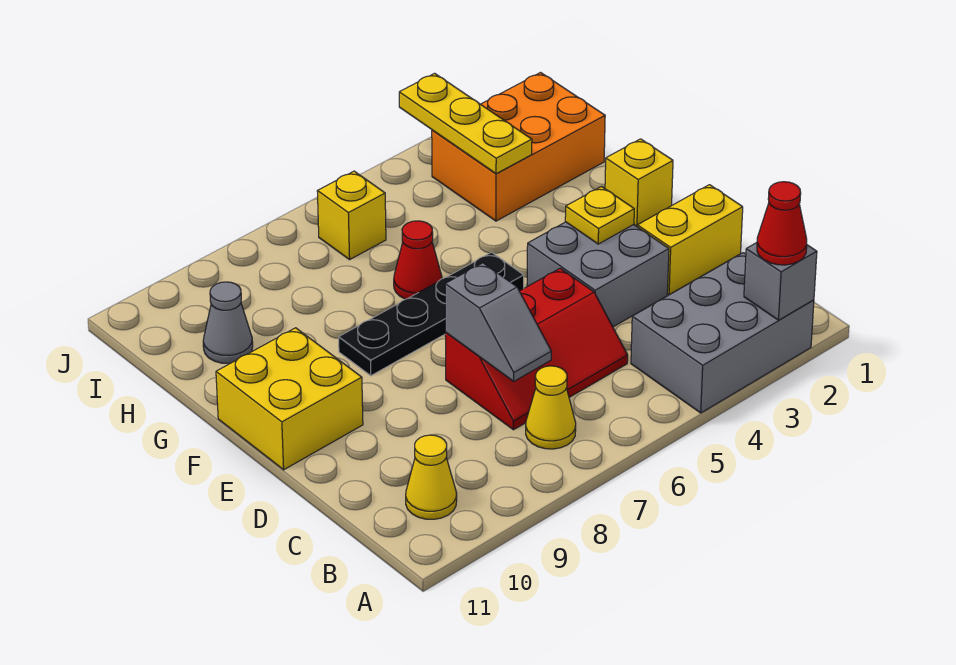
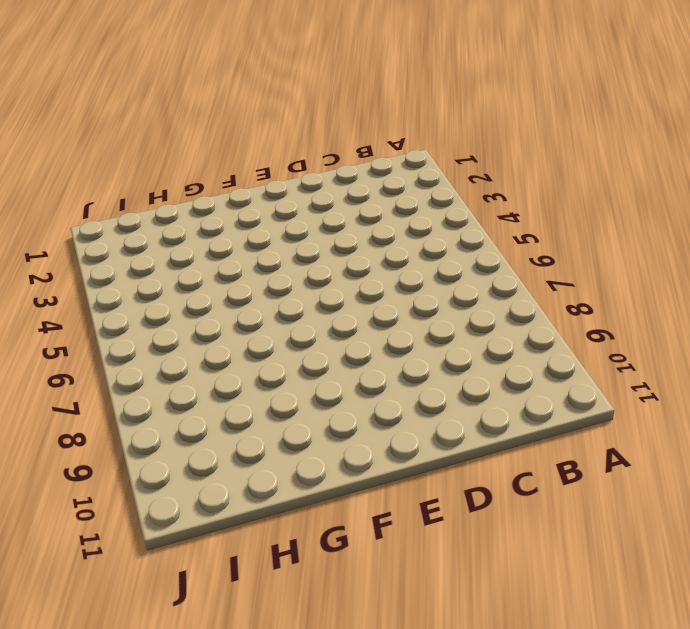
none -> grey 2x3 brick [631,253,814,413]
none -> yellow 1x1 cone [526,366,576,449]
none -> yellow 1x1 cone [406,435,457,519]

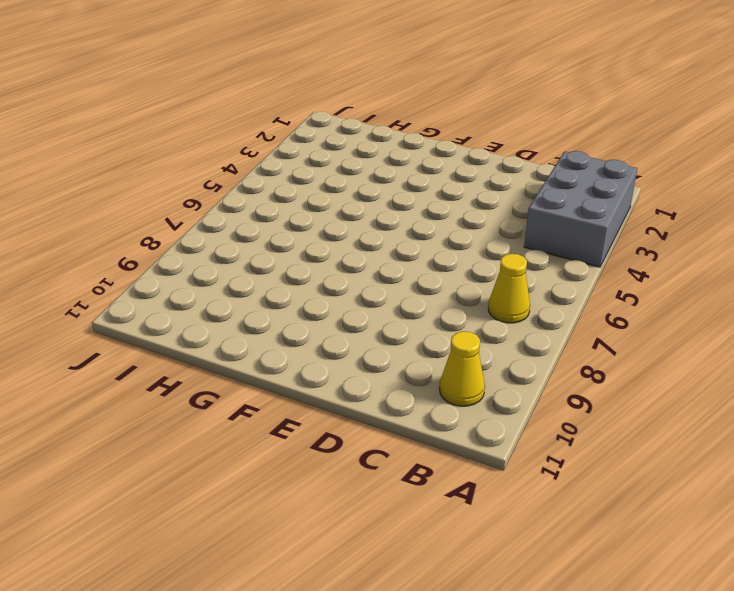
none -> red 2x3 slope [445,268,628,430]
none -> yellow 1x2 brick [637,185,743,295]
none -> grey 2x2 brick [527,222,669,327]

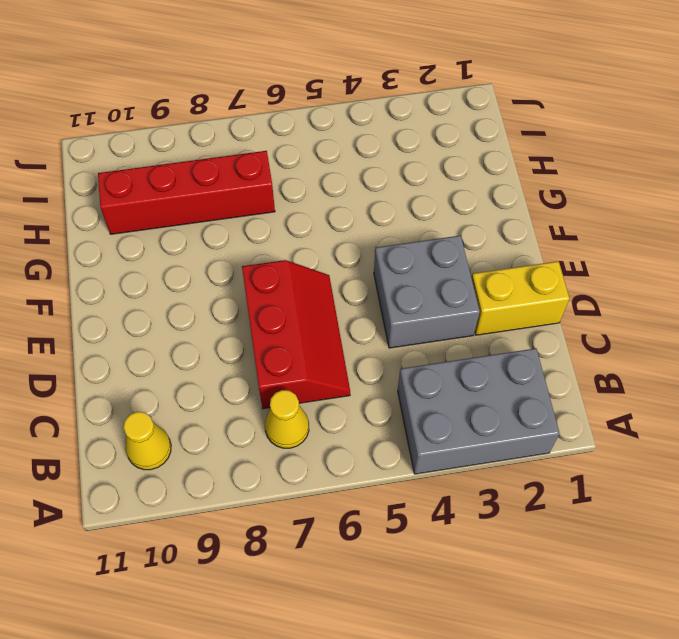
red 2x3 slope [242,260,350,409] -> red 2x3 slope turned to [445,268,628,430]
red 1x4 brick [98,151,275,234] -> grey 1x1 cone [203,282,253,363]
none -> yellow 2x2 brick [216,328,363,470]
none -> yellow 1x1 brick [605,139,673,226]
none -> black 1x4 plate [339,252,524,376]

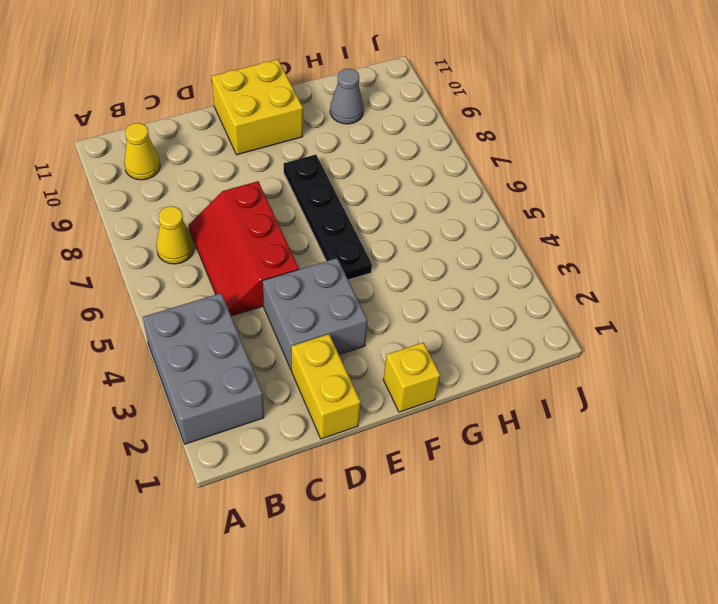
none -> red 1x1 cone [394,221,442,299]
none -> orange 2x3 brick [432,73,605,221]
none -> yellow 1x1 brick [317,171,386,260]

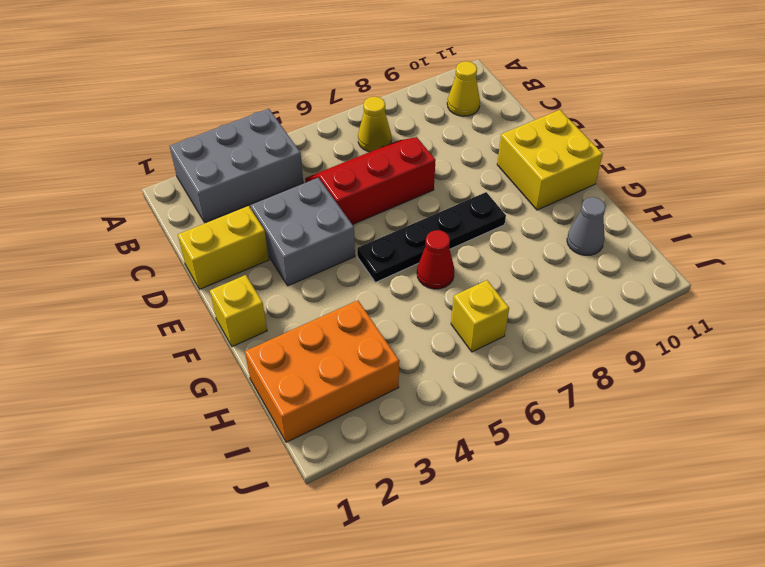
none -> grey 1x1 brick [744,243,817,320]
none -> grey 1x2 slope [445,263,551,381]
none -> yellow 1x1 plate [565,187,634,244]

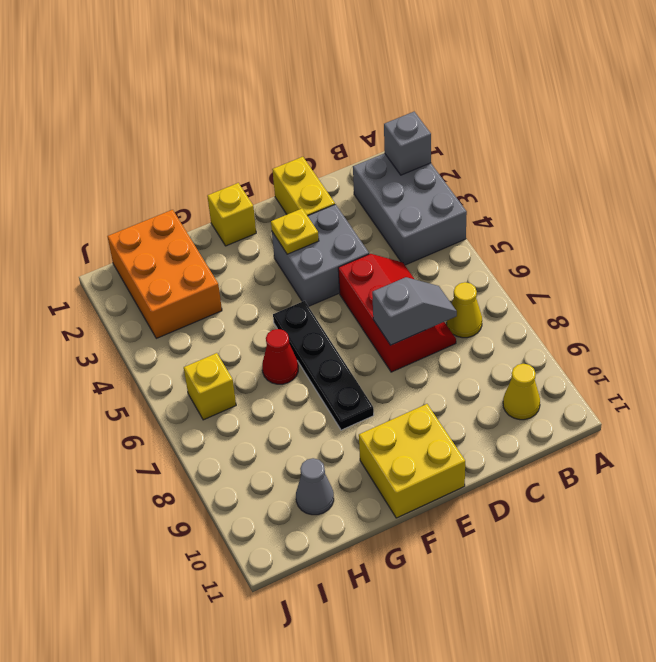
none -> yellow 1x3 plate [399,73,532,174]
none -> red 1x1 cone [757,182,807,265]

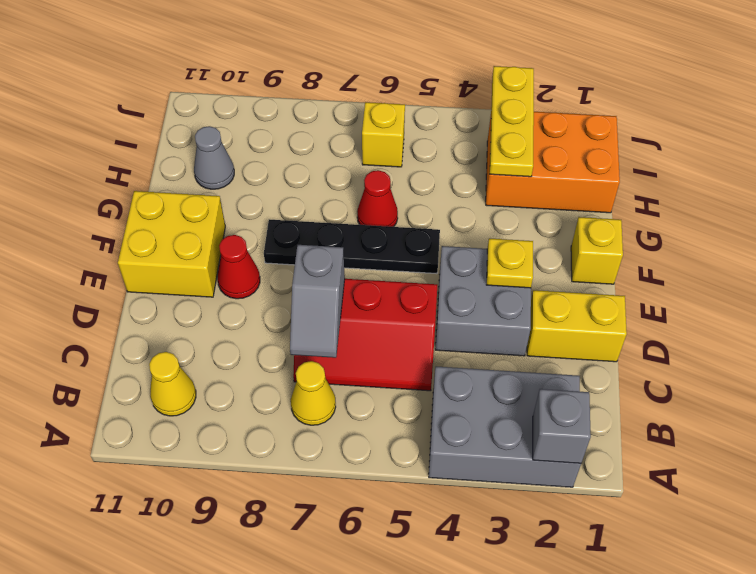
red 1x1 cone [217,235,260,299] -> red 1x1 cone moved to [757,182,807,265]

